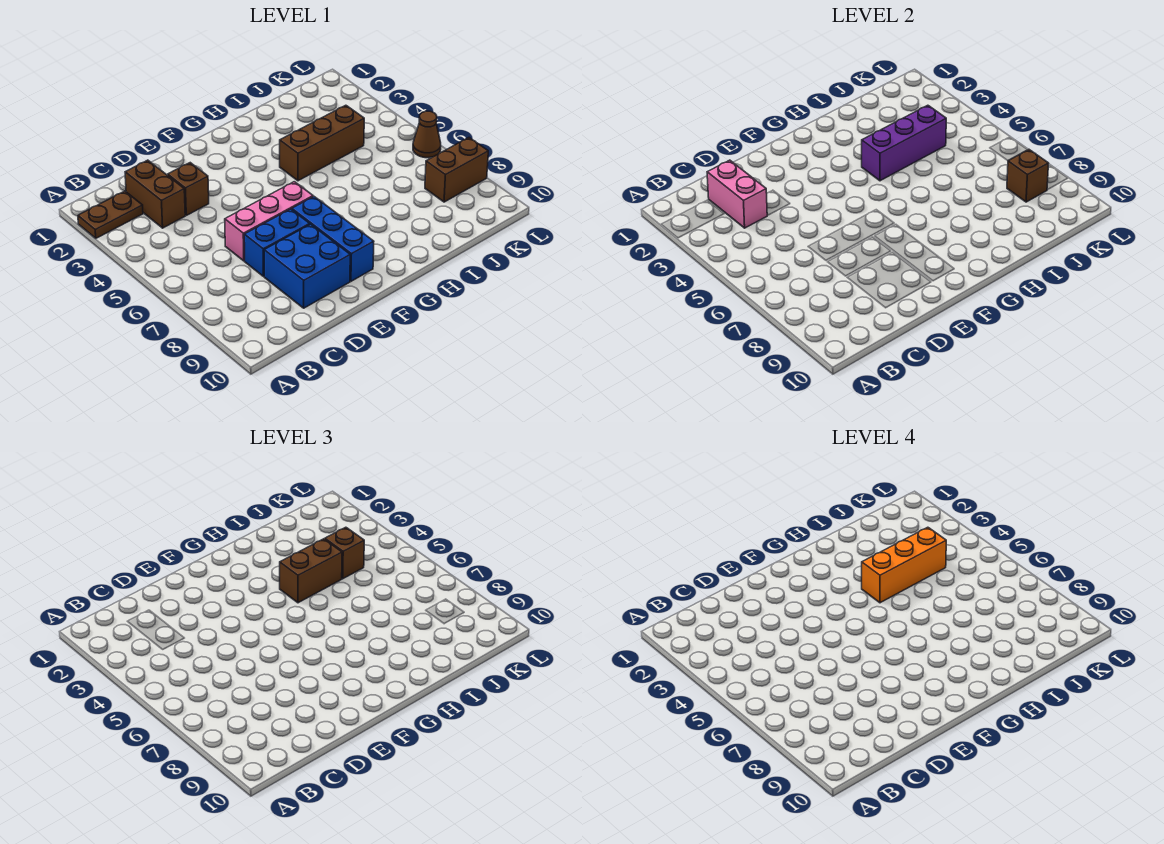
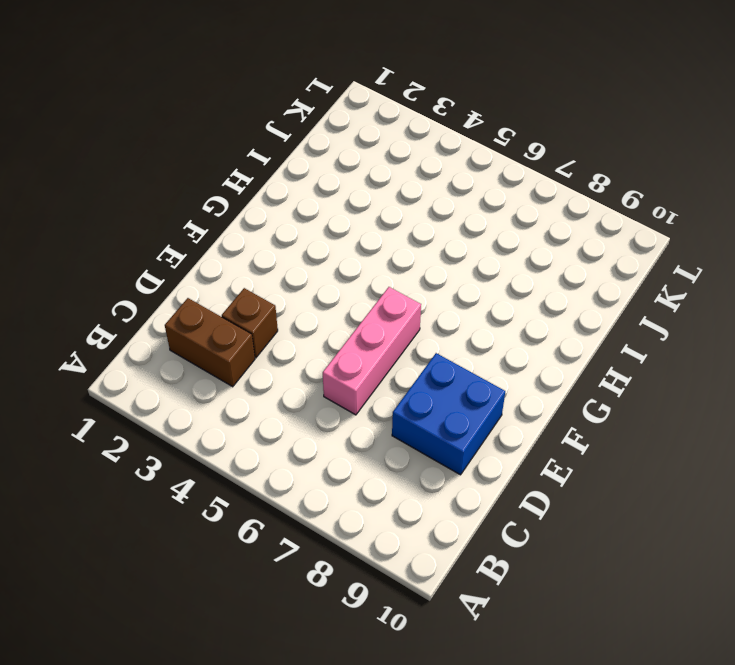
none -> brown 1x2 plate [78,191,143,238]
none -> blue 1x2 brick [244,209,310,276]
none -> blue 1x3 brick [292,197,374,281]

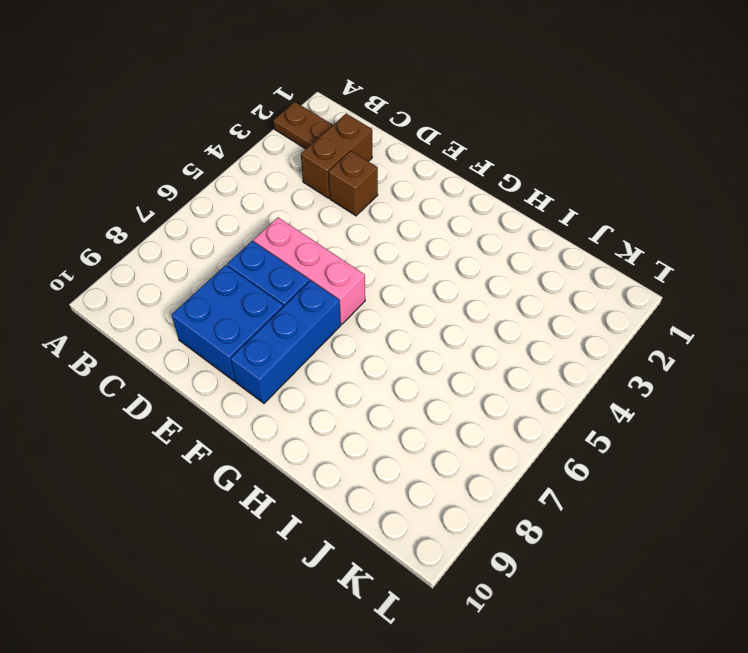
none -> brown 1x3 brick [280,105,364,181]
none -> brown 1x2 brick [425,138,488,202]
none -> brown 1x1 cone [413,111,441,158]

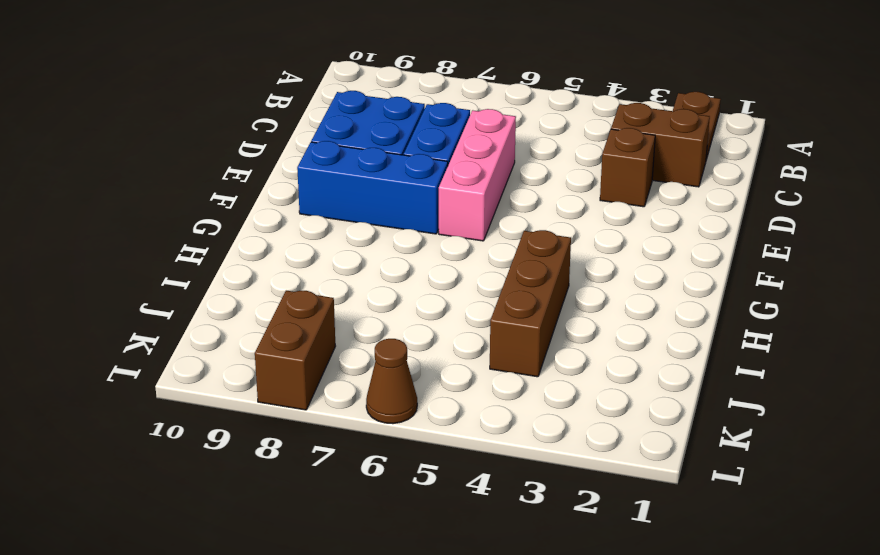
none -> pink 1x2 brick [707,160,767,228]
none -> purple 1x3 brick [862,105,946,181]
none -> brown 1x1 brick [1007,149,1049,202]

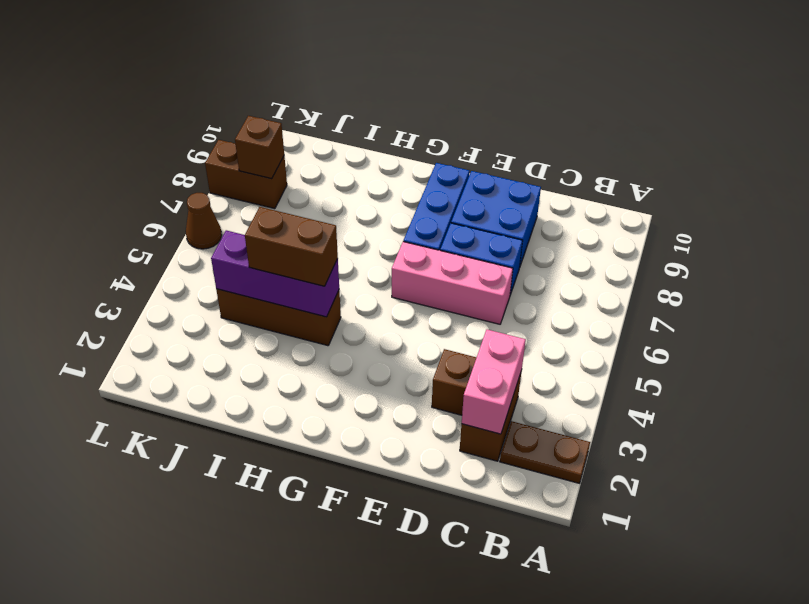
none -> brown 1x1 brick [325,527,364,579]
none -> orange 1x3 brick [862,527,946,603]

